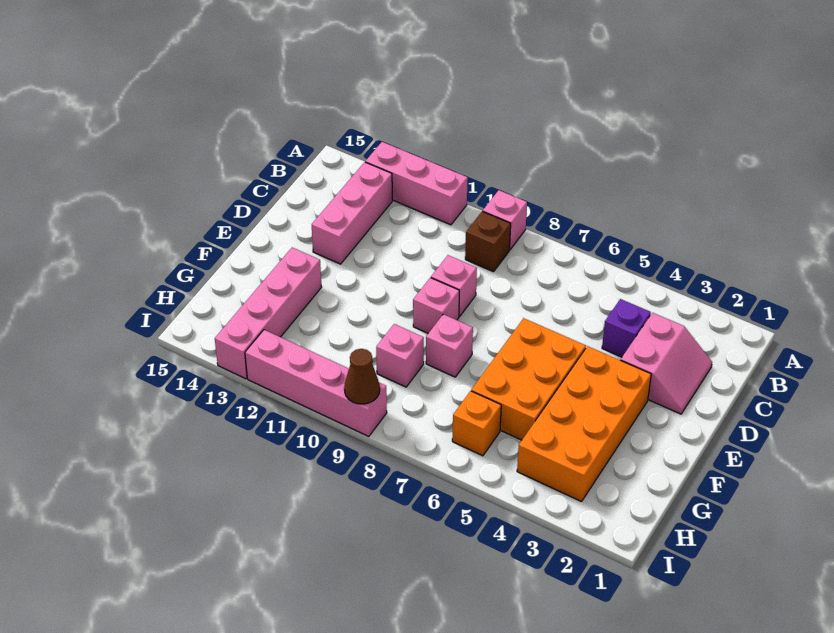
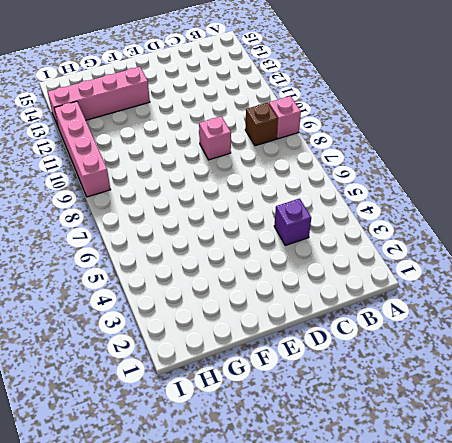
none -> pink 1x3 brick [365,142,468,225]
none -> pink 1x3 brick [312,162,392,264]
none -> pink 2x2 slope [621,313,712,414]

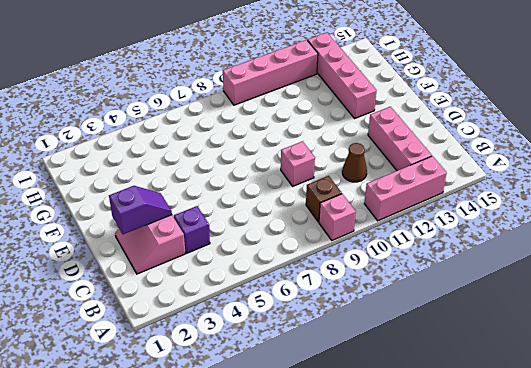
brown 1x1 cone [342,143,367,182] -> brown 1x1 cone moved to [344,349,380,404]
purple 1x2 slope [109,186,172,234] -> none
none -> orange 2x4 brick [517,346,651,502]
none -> orange 2x3 brick [471,318,586,440]
none -> pink 1x1 brick [413,278,459,333]

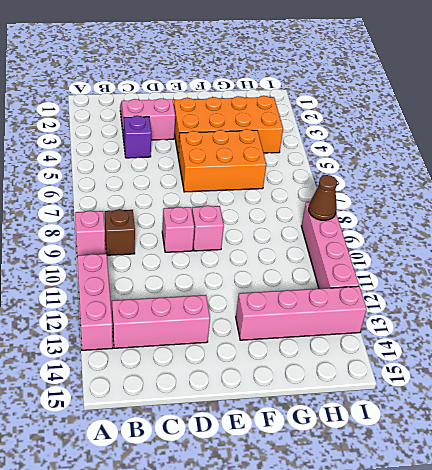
none -> pink 1x1 brick [426,314,473,377]
none -> pink 1x1 brick [376,324,424,387]
none -> orange 1x1 brick [452,391,501,456]

